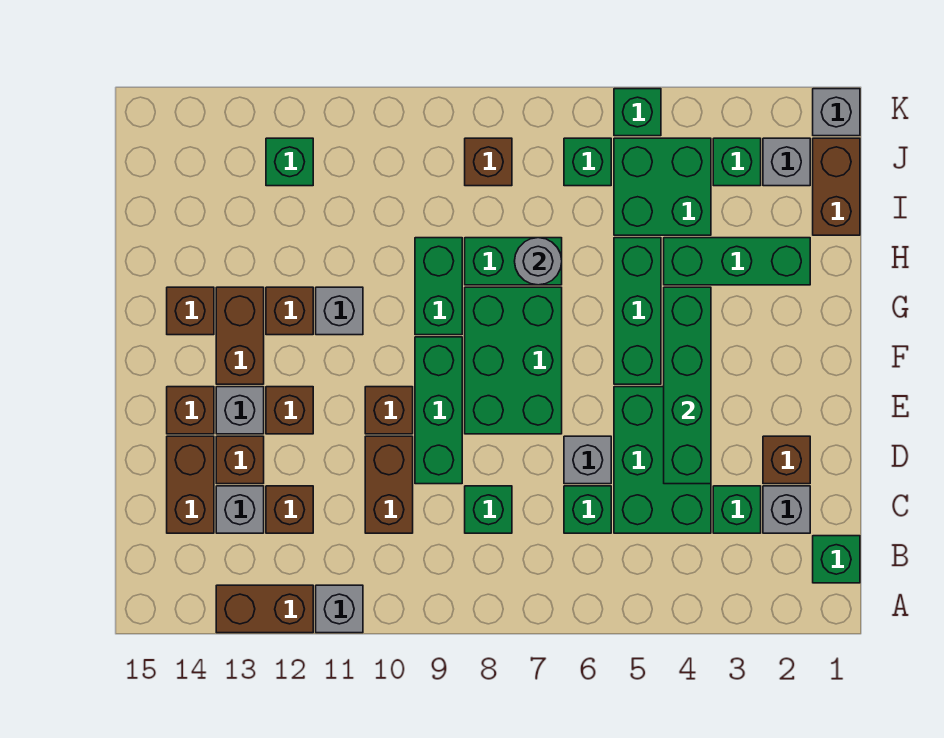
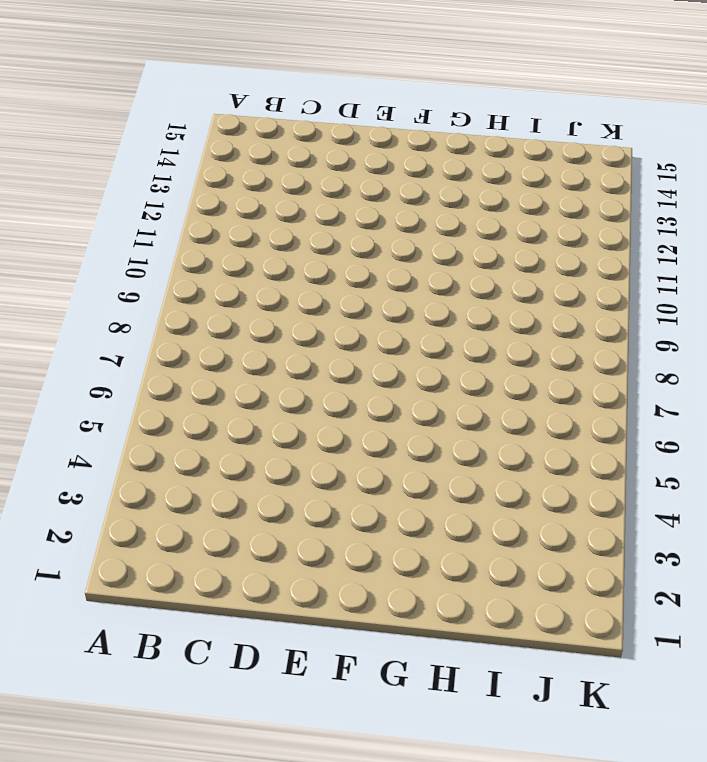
none -> grey 1x1 brick [316,585,363,633]
none -> brown 1x2 brick [216,585,313,633]
none -> green 1x1 brick [813,536,860,583]
none -> grey 1x1 brick [763,486,810,533]

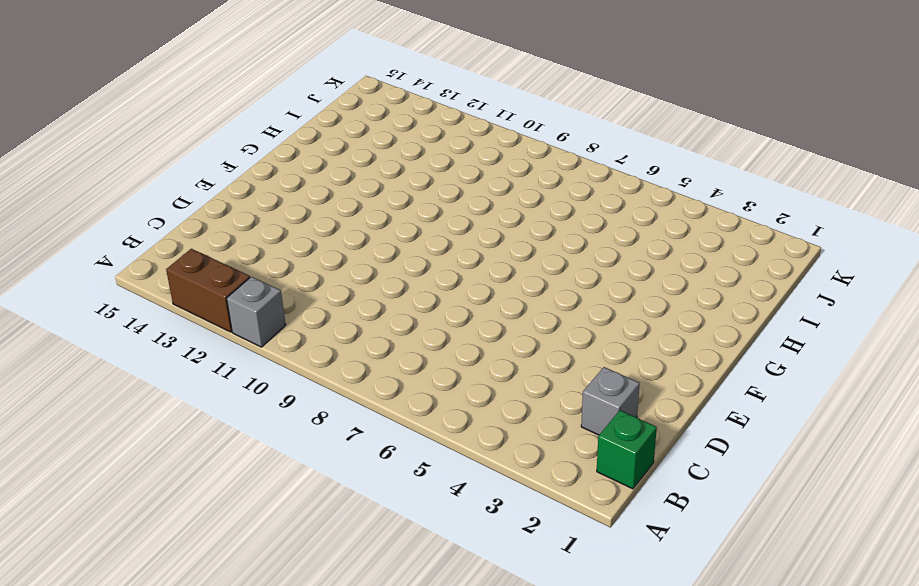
none -> green 1x1 brick [713,486,761,533]
none -> green 2x3 brick [614,387,711,533]
none -> green 1x1 brick [564,486,611,533]
none -> green 1x1 brick [465,486,512,533]

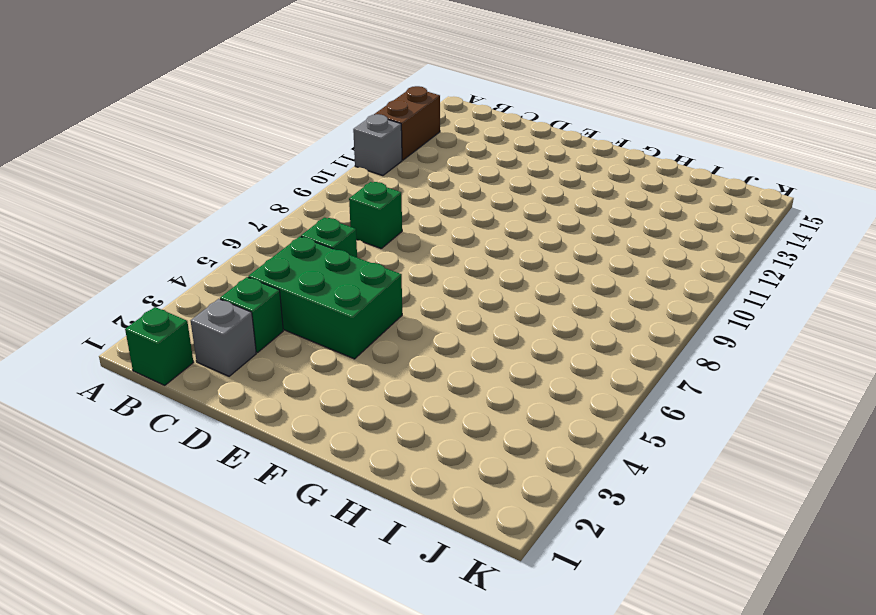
none -> brown 1x2 brick [365,436,413,533]
none -> brown 1x1 brick [266,486,313,533]
none -> grey 1x1 brick [216,486,264,533]
none -> brown 1x2 brick [167,436,214,533]

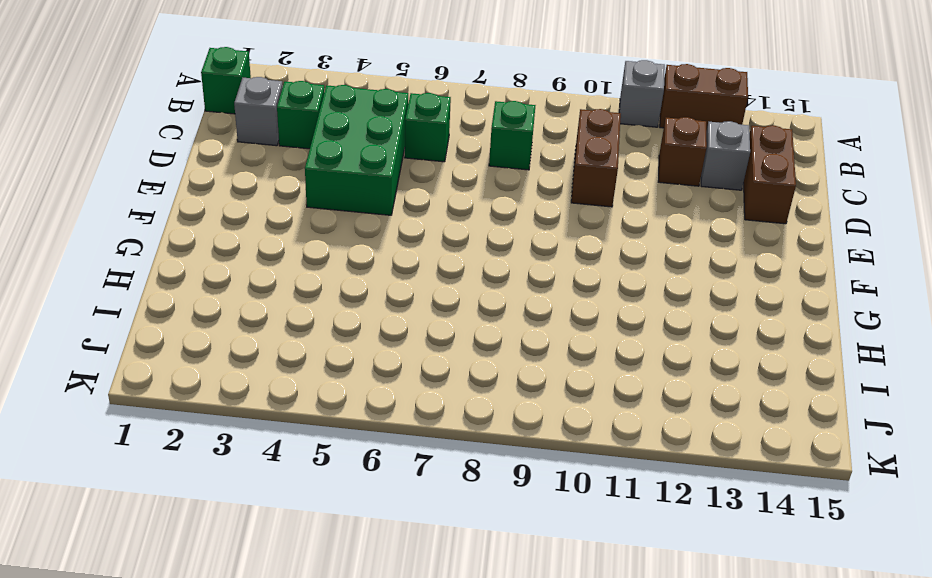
none -> brown 1x1 brick [763,436,810,484]
none -> grey 1x1 brick [564,436,611,484]
none -> green 1x3 brick [415,337,462,484]
none -> brown 1x1 brick [216,436,264,484]

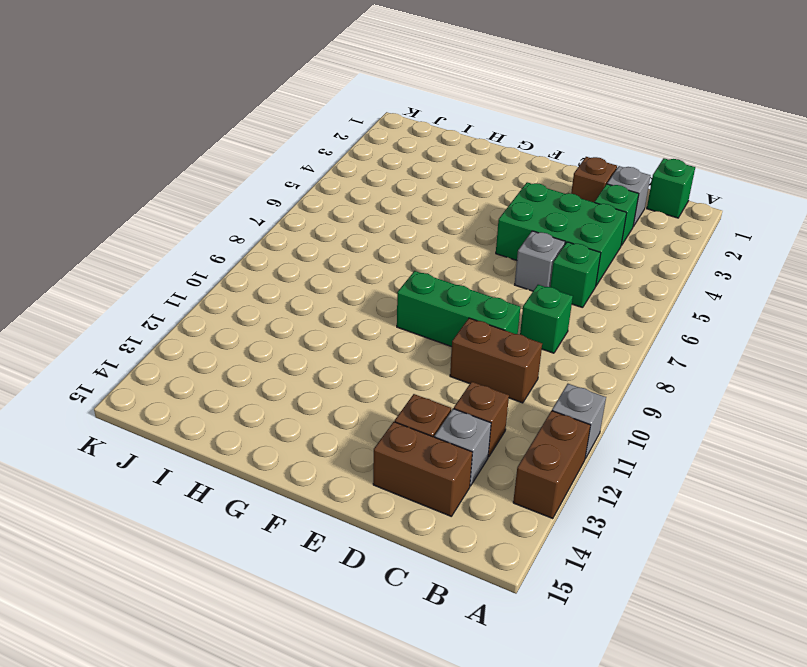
none -> green 2x3 brick [465,287,562,434]
none -> brown 1x1 brick [365,387,413,434]
none -> brown 1x1 brick [266,387,313,434]
none -> grey 1x1 brick [216,387,264,434]

